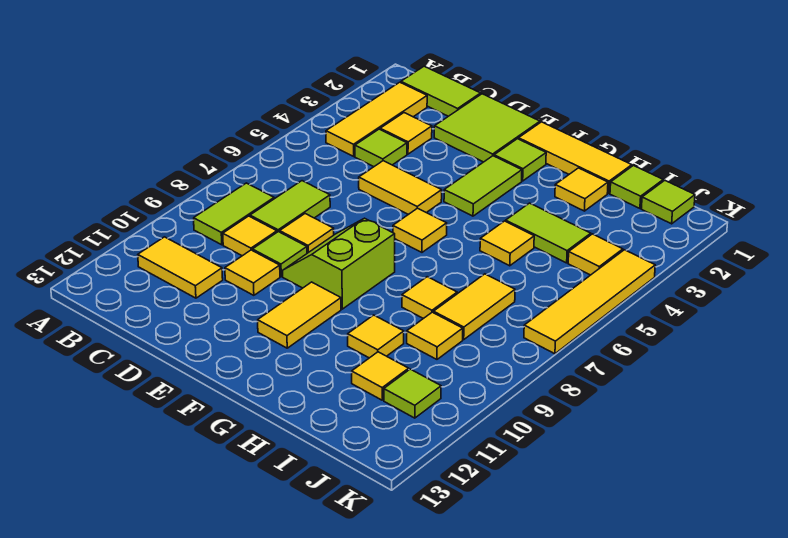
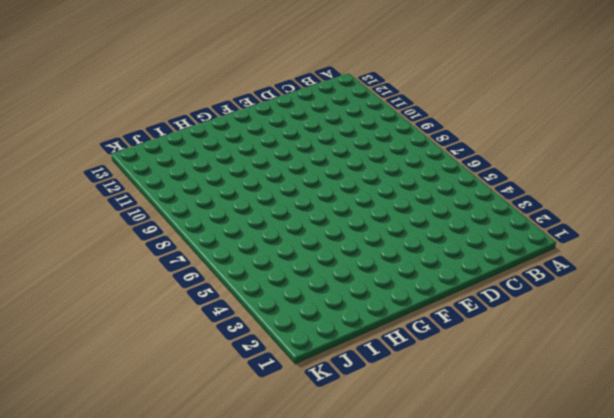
none -> lime 1x2 tile [401,66,481,116]
none -> yellow 1x3 tile [326,82,427,156]
none -> lime 1x2 tile [194,183,274,245]
none -> yellow 1x2 tile [138,237,223,298]

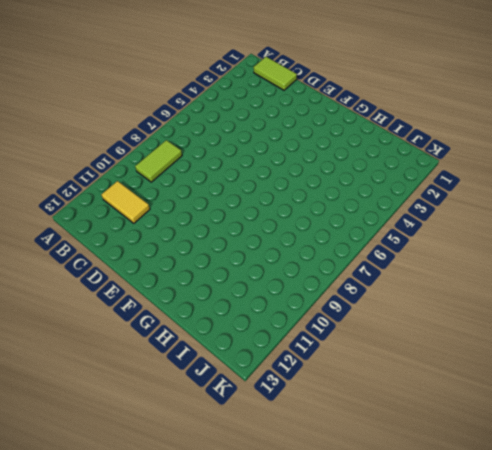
none -> yellow 1x3 tile [326,82,427,156]
none -> yellow 1x1 tile [380,113,432,154]
none -> lime 1x1 tile [355,129,407,167]
none -> lime 1x2 tile [250,181,330,232]

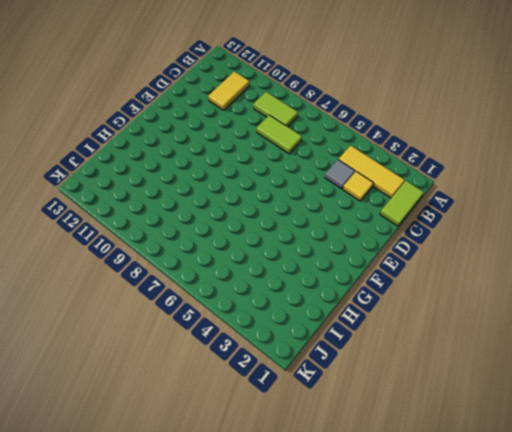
grey 1x1 tile [325,160,355,189] -> lime 1x1 tile [355,129,407,167]
none -> yellow 1x1 tile [223,216,277,256]
none -> lime 2x2 tile [434,94,540,162]
none -> yellow 1x2 tile [359,161,442,215]
none -> yellow 1x1 tile [280,214,334,253]

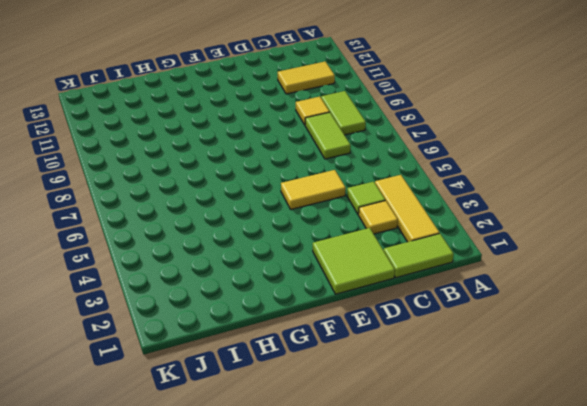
none -> yellow 1x1 tile [280,214,334,253]
none -> lime 1x1 tile [252,232,307,276]
none -> yellow 1x1 tile [225,250,280,295]
none -> lime 2x2 slope [283,218,395,309]

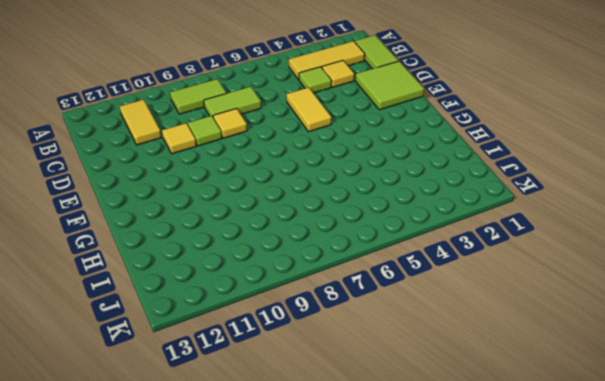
none -> yellow 1x1 tile [223,216,277,256]
none -> lime 2x2 slope [283,218,395,309]
none -> yellow 1x3 tile [519,122,632,193]
none -> lime 1x1 tile [494,139,546,181]

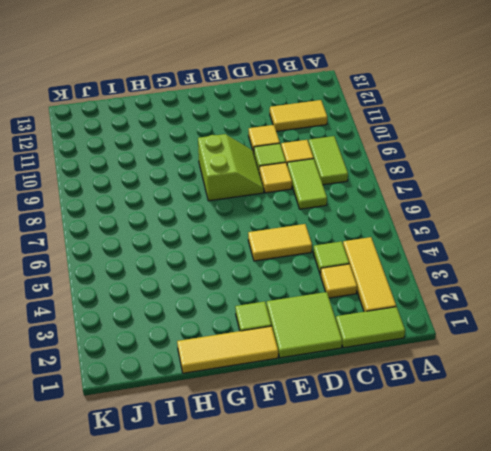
none -> lime 1x2 tile [444,156,522,216]
none -> yellow 1x1 tile [393,208,447,252]
none -> yellow 1x2 tile [258,282,341,348]
none -> yellow 1x1 tile [555,168,608,211]

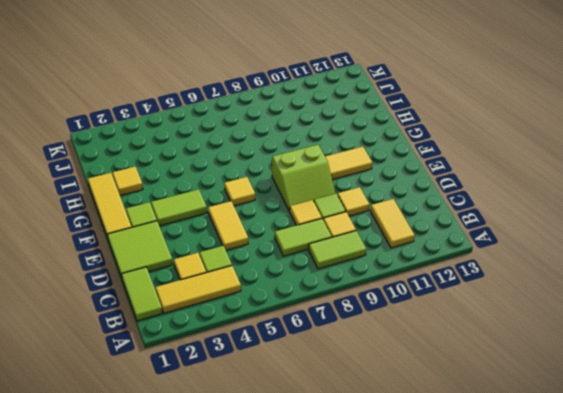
none -> lime 1x2 tile [506,203,591,263]
none -> yellow 1x1 tile [480,221,534,266]
none -> yellow 1x1 tile [402,277,457,319]
none -> yellow 1x1 tile [348,315,404,358]

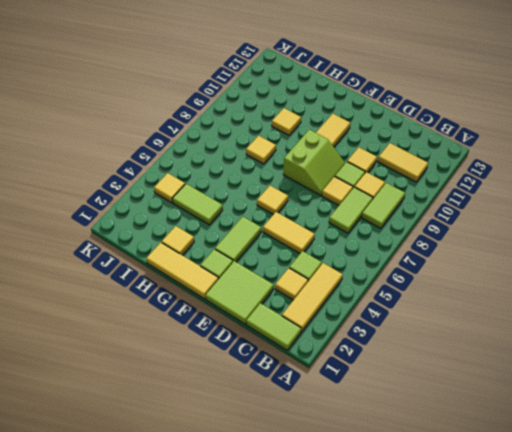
none -> yellow 1x1 tile [480,221,534,266]
none -> lime 1x1 tile [610,166,663,208]
none -> yellow 1x2 tile [434,274,515,340]
none -> yellow 1x1 tile [407,312,463,359]

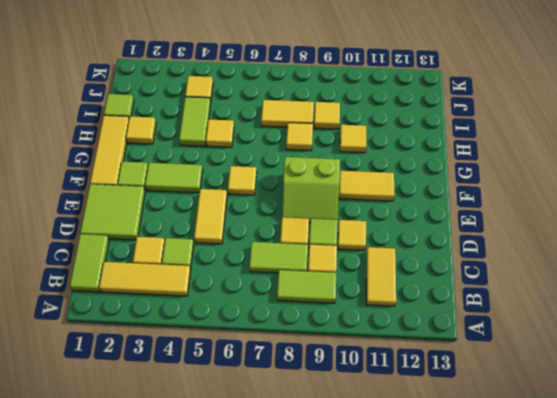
none -> yellow 1x1 tile [352,352,409,400]
none -> lime 1x1 tile [641,180,695,224]
none -> lime 1x1 tile [384,369,441,418]
none -> yellow 1x4 tile [524,250,655,354]

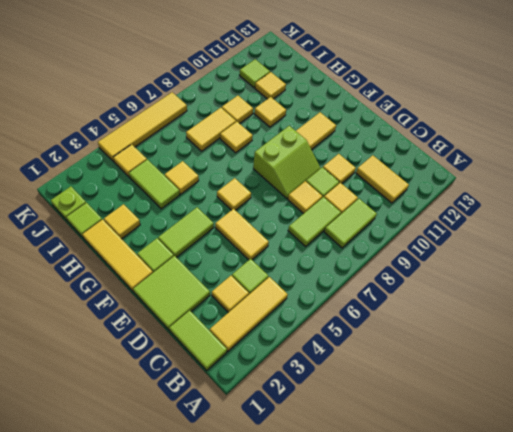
lime 1x1 plate [51,186,86,221] -> lime 1x1 tile [641,180,695,224]

